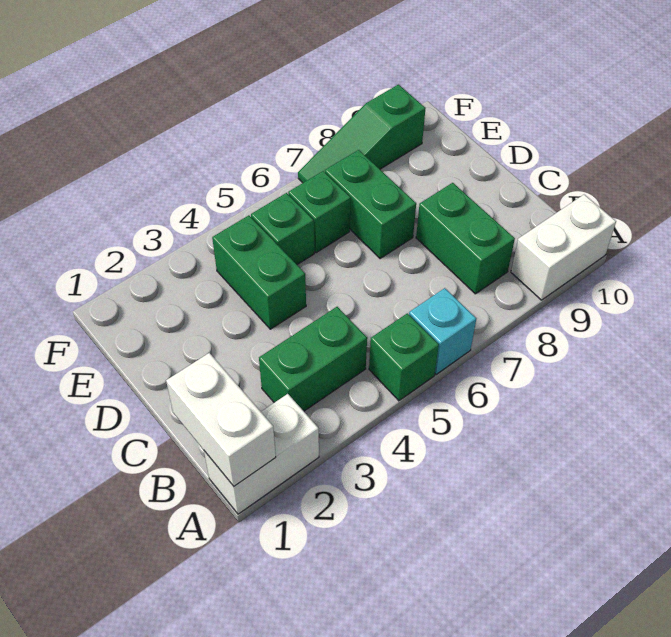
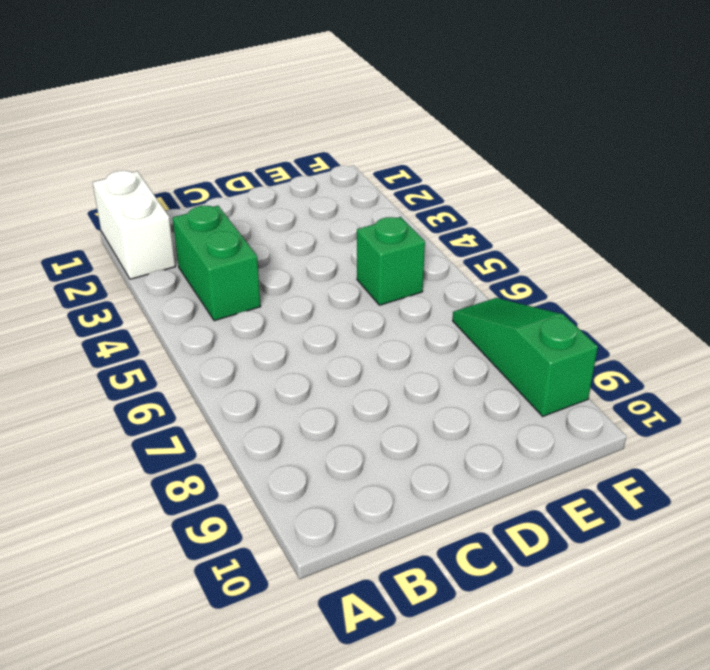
none -> green 1x1 brick [369,313,439,401]
none -> cyan 1x1 brick [409,288,476,374]
none -> white 1x2 brick [511,195,616,300]

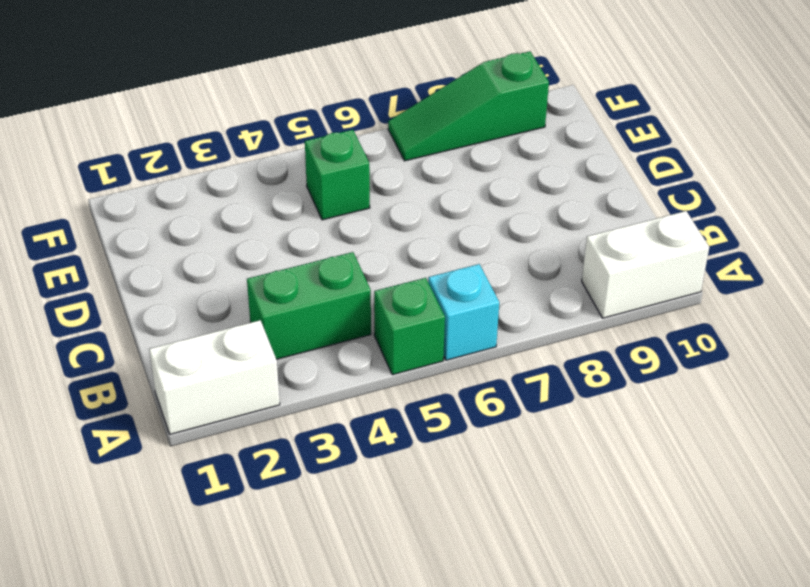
none -> green 1x2 brick [416,183,515,294]
none -> green 1x2 brick [212,215,306,329]
none -> green 1x2 brick [325,150,416,259]

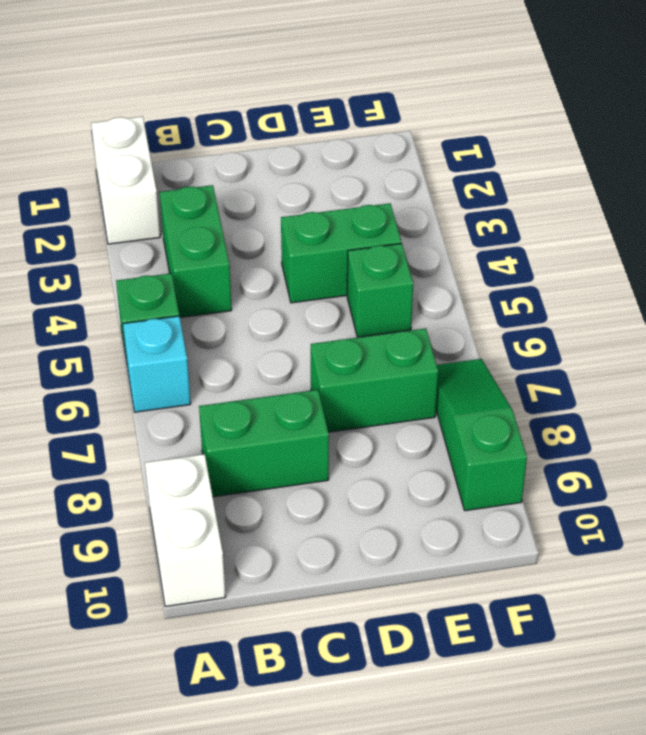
none -> green 1x1 brick [288,171,351,253]
none -> white 1x2 brick [166,353,276,486]

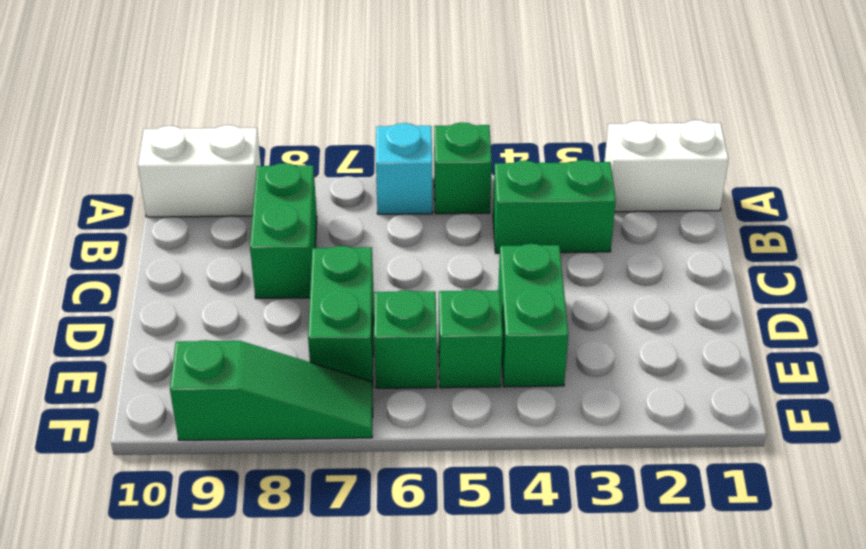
none -> white 1x2 brick [166,353,276,486]

